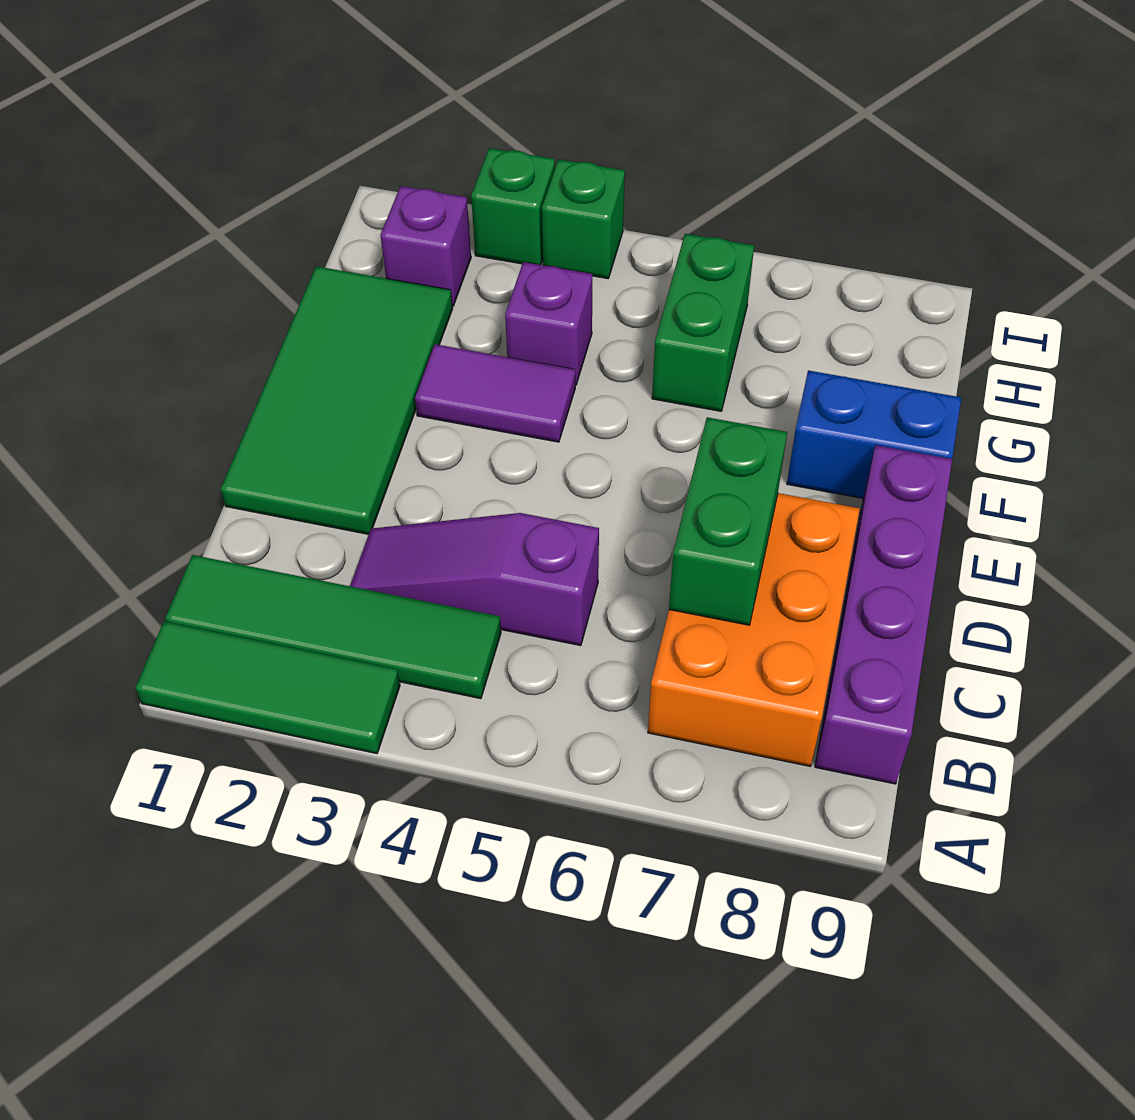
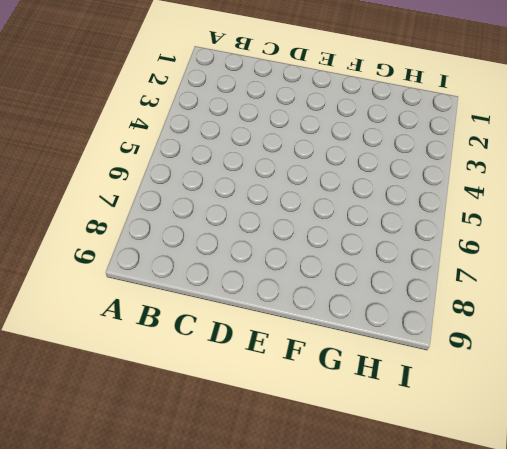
none -> green 1x3 tile [135,621,400,754]
none -> green 1x4 tile [165,555,501,699]
none -> orange 2x3 brick [648,493,860,766]

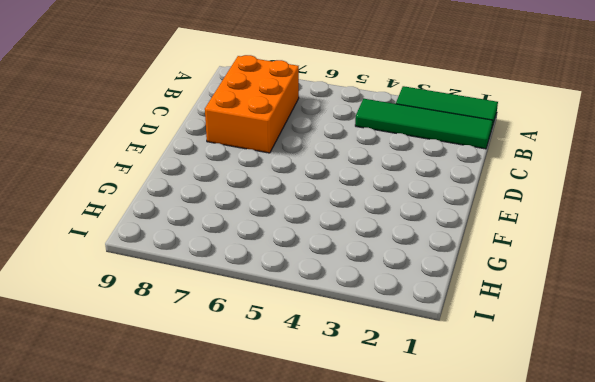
none -> purple 1x4 brick [815,445,952,784]
none -> purple 1x3 slope [350,513,599,646]
none -> green 2x4 tile [221,266,453,534]

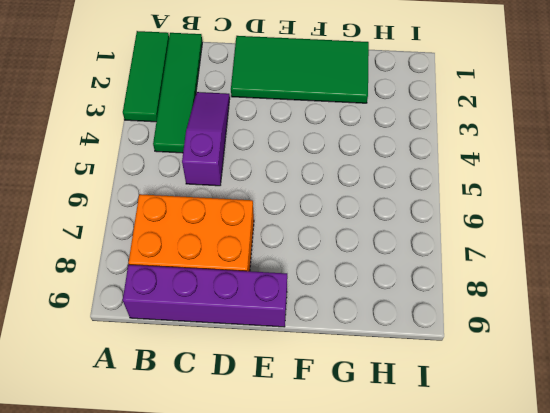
none -> purple 1x2 tile [415,344,575,442]
none -> blue 1x2 brick [787,370,961,498]
none -> purple 1x1 brick [505,262,593,385]

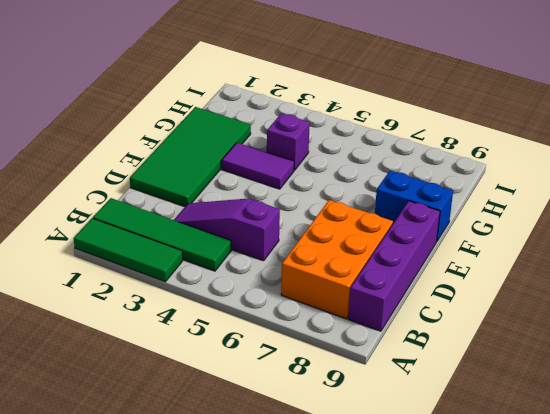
none -> green 1x2 brick [652,234,754,411]
none -> purple 1x1 brick [381,186,471,306]
none -> green 1x1 brick [471,148,555,265]

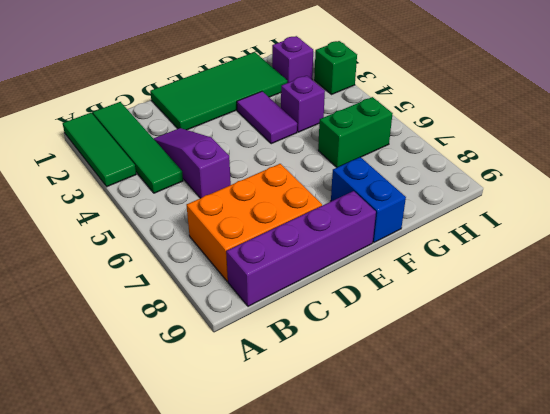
none -> green 1x1 brick [542,159,625,279]
none -> green 1x2 brick [669,417,787,625]

